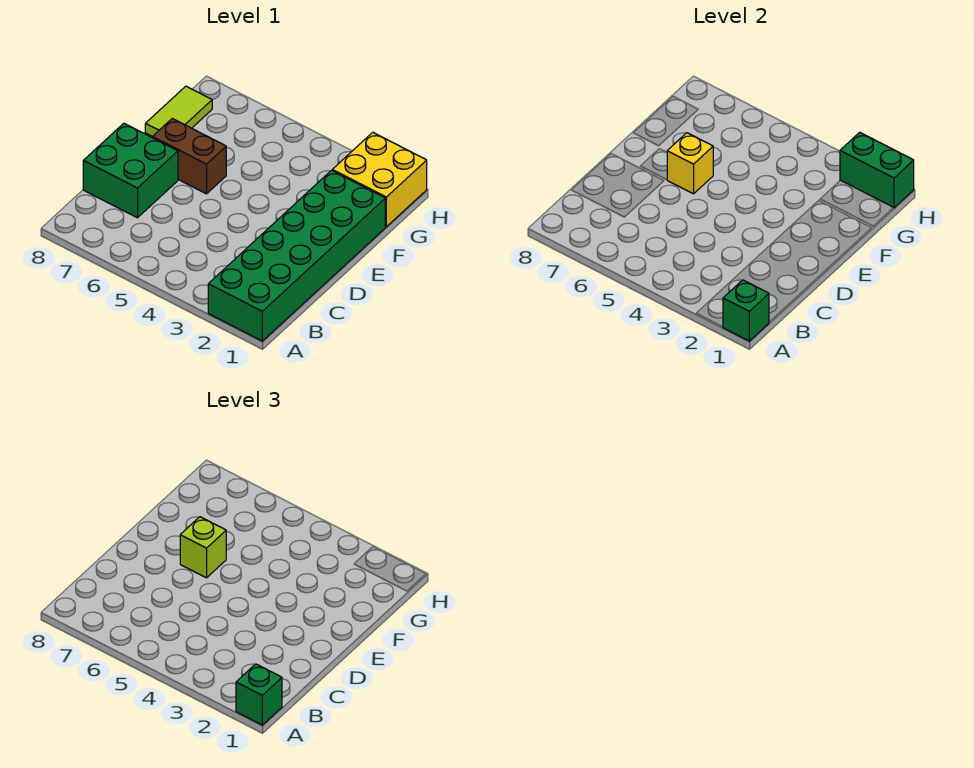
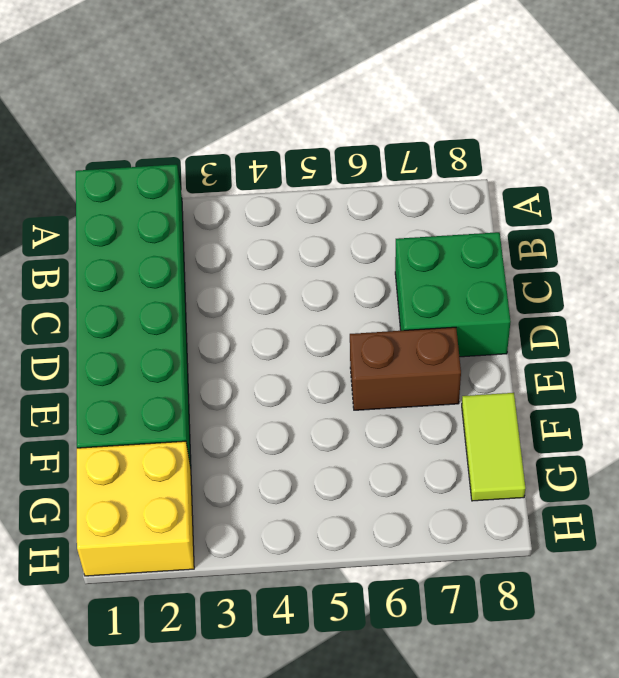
none -> green 1x1 brick [723,280,769,341]
none -> yellow 1x1 brick [667,133,713,194]

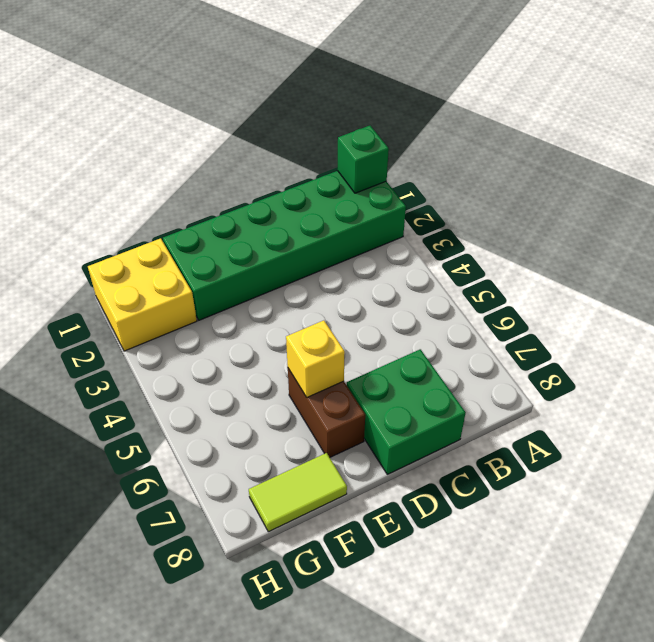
none -> green 1x2 brick [840,132,914,208]
none -> green 1x1 brick [236,664,282,725]

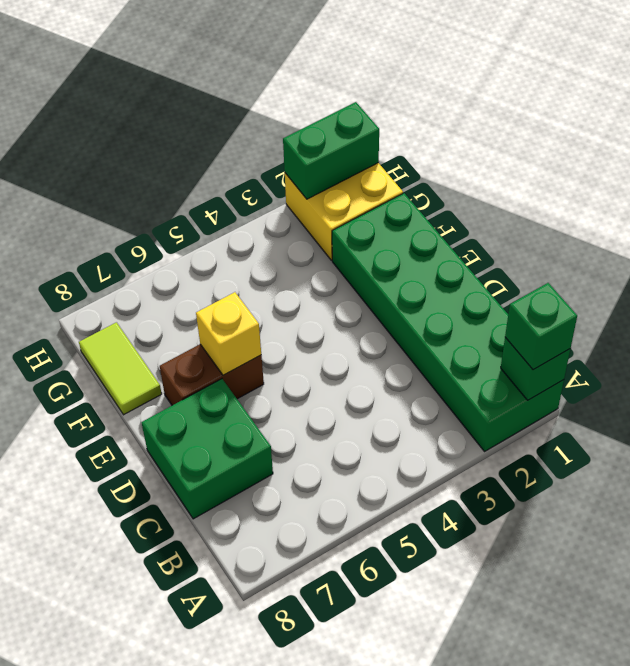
none -> lime 1x1 brick [180,517,226,578]

